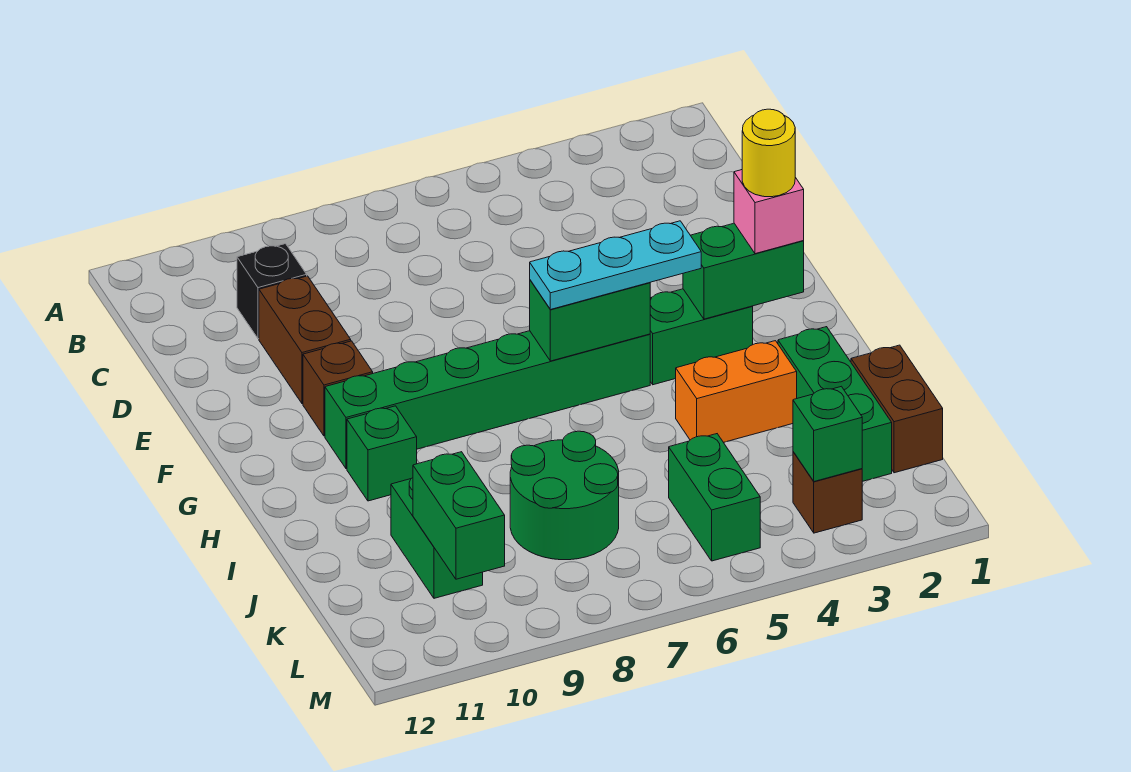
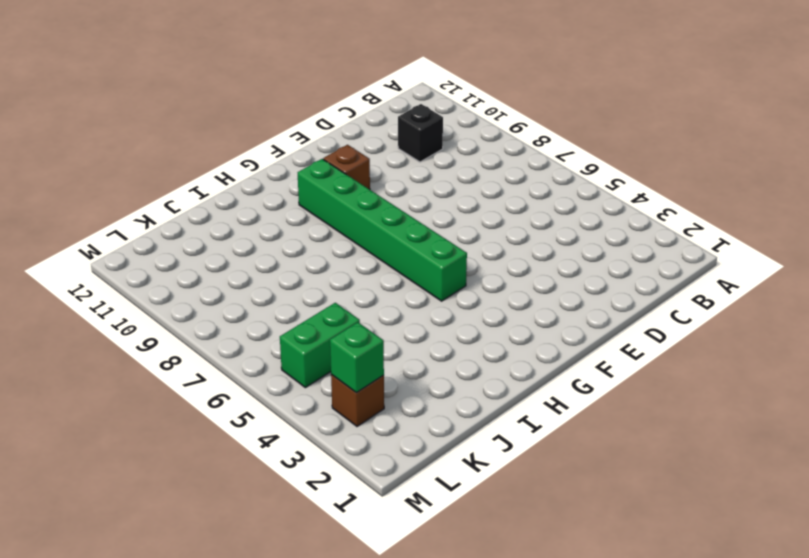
none -> brown 1x2 brick [259,276,351,404]
none -> green 1x2 brick [650,289,753,385]
none -> green 1x1 brick [347,406,417,501]

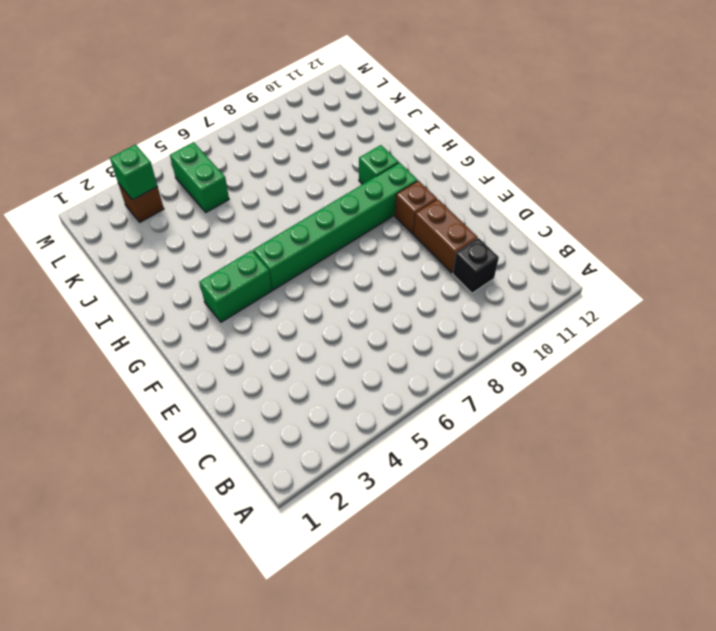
none -> green 1x3 brick [778,327,892,481]
none -> orange 1x2 brick [676,341,797,442]
none -> brown 1x2 brick [851,345,943,473]

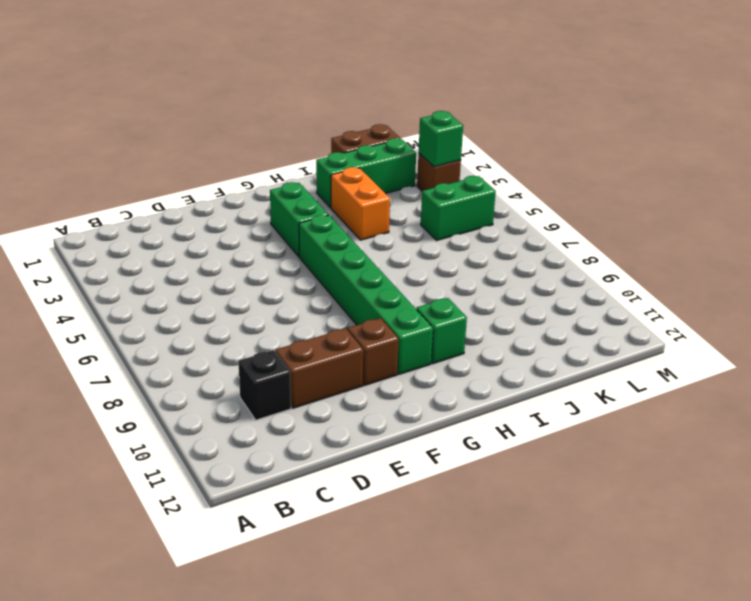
none -> green 2x2 round brick [510,431,619,560]
none -> green 1x2 brick [391,478,483,598]
none -> green 1x2 brick [683,223,804,319]

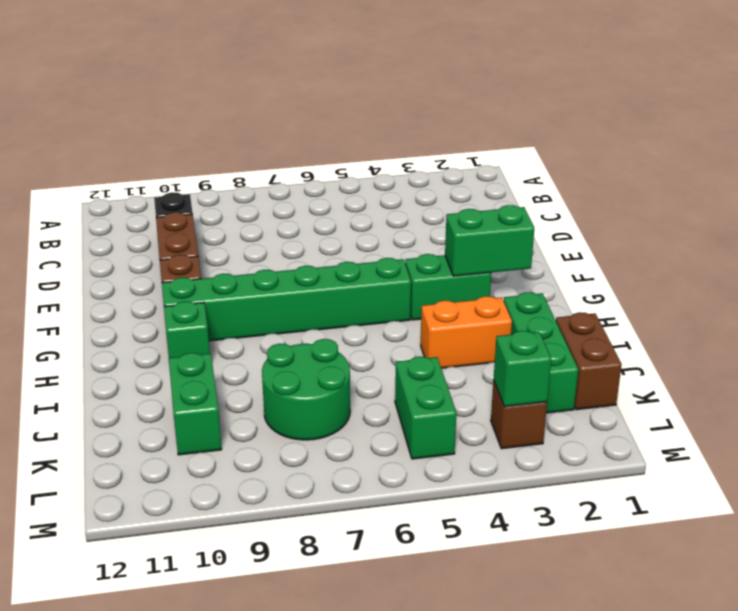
none -> green 1x2 brick [530,280,650,361]
none -> green 1x2 brick [413,452,505,579]
none -> pink 1x1 brick [734,170,804,254]

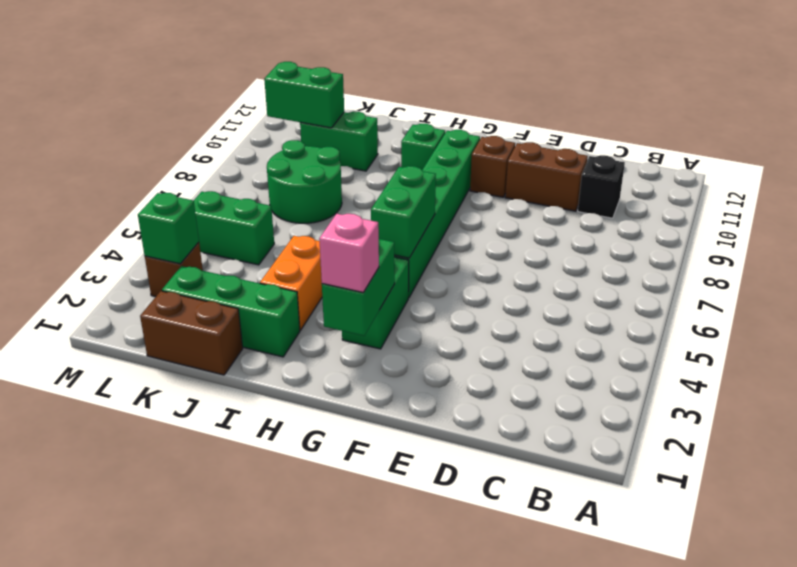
none -> cyan 1x3 plate [530,221,701,310]
none -> yellow 1x1 round brick [742,109,795,197]

